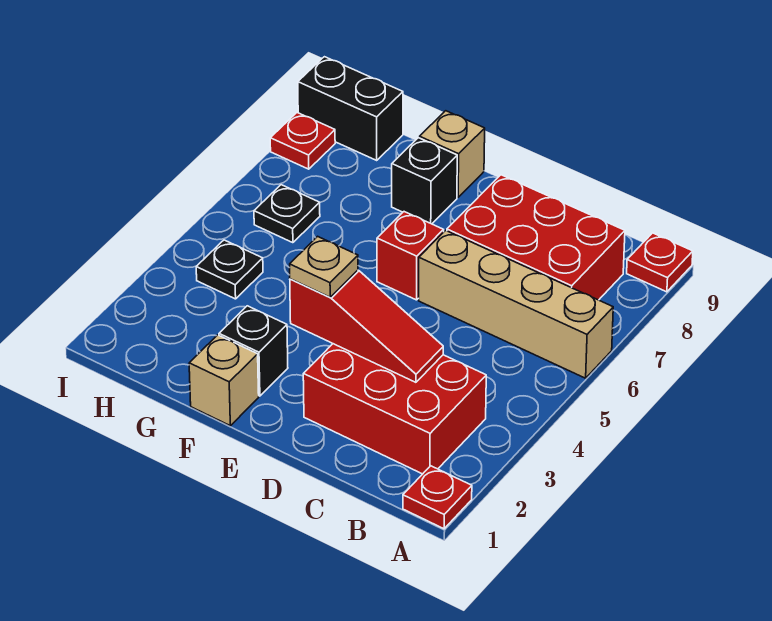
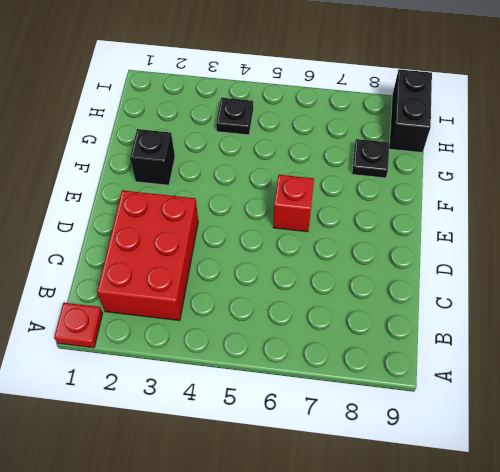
black 1x1 plate [352,139,390,178] -> black 1x1 plate moved to [254,185,320,243]
none -> tan 1x4 brick [419,230,613,378]
none -> red 1x1 plate [627,233,693,292]
none -> red 2x3 brick [447,175,625,300]

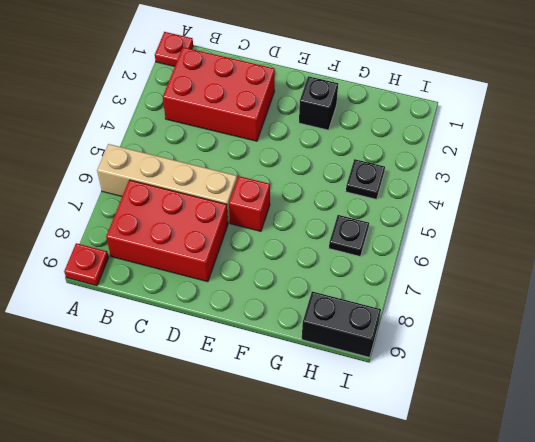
none -> tan 1x1 brick [189,335,259,426]
none -> black 1x1 brick [392,138,457,224]
none -> tan 1x1 brick [420,111,485,197]

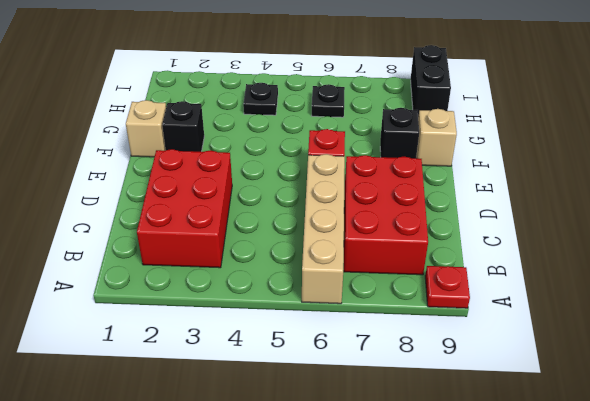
none -> red 1x1 plate [403,466,472,529]
none -> red 1x1 plate [270,113,335,169]
none -> red 1x3 slope [290,270,443,382]

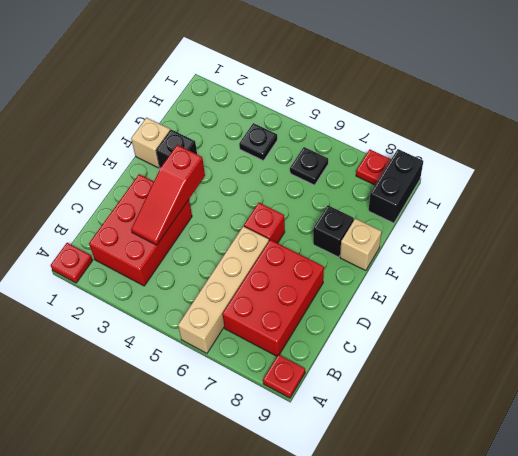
none -> tan 1x1 plate [290,236,358,297]

